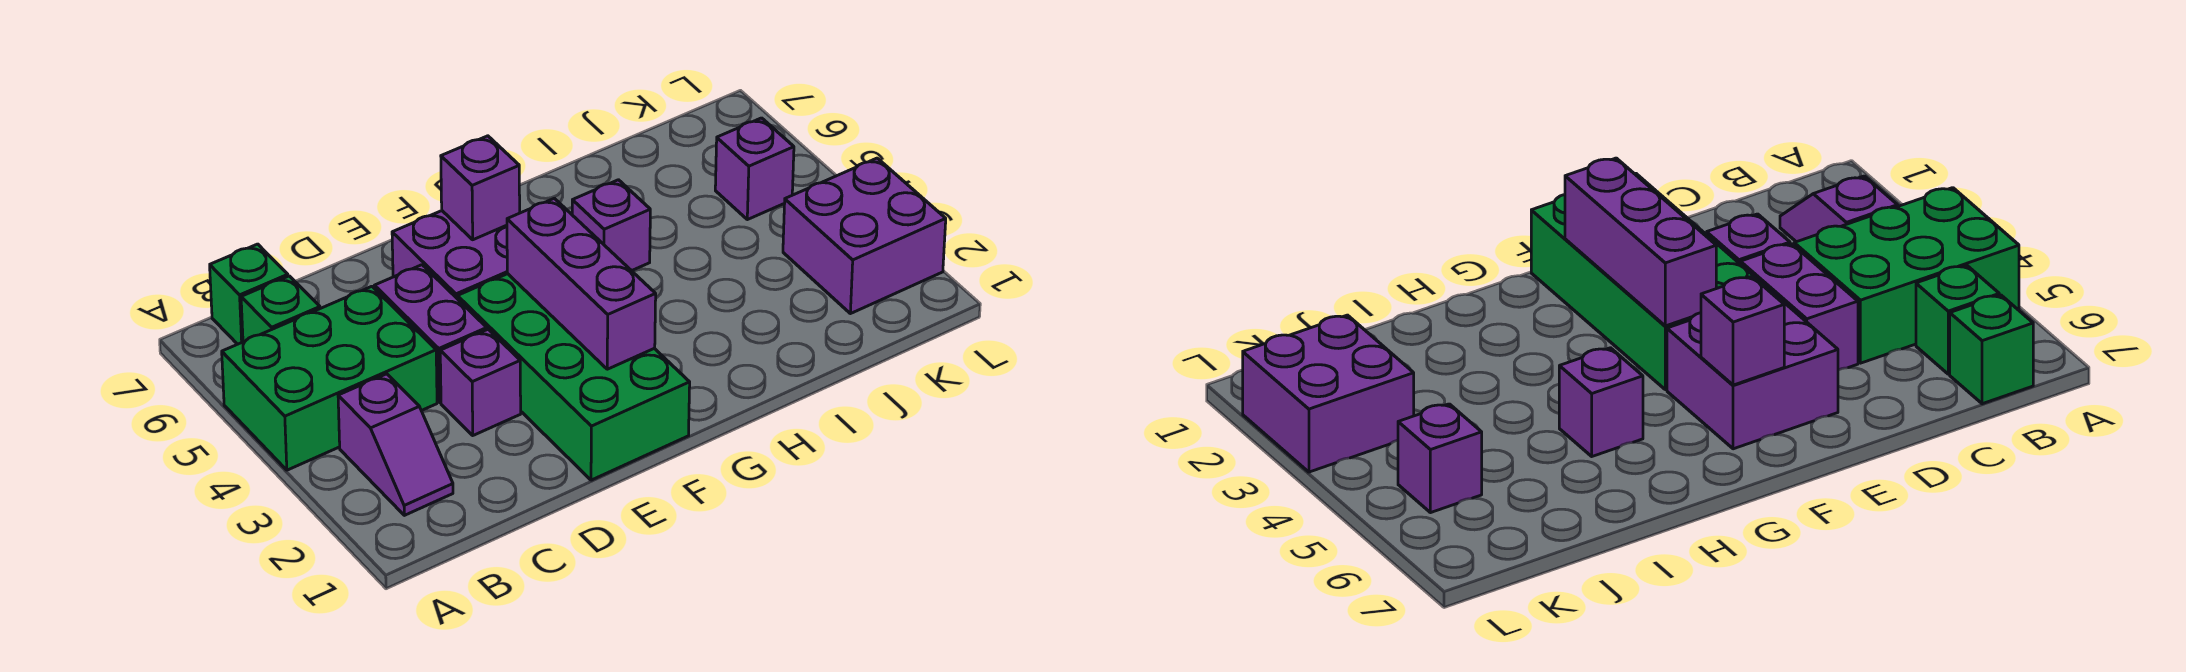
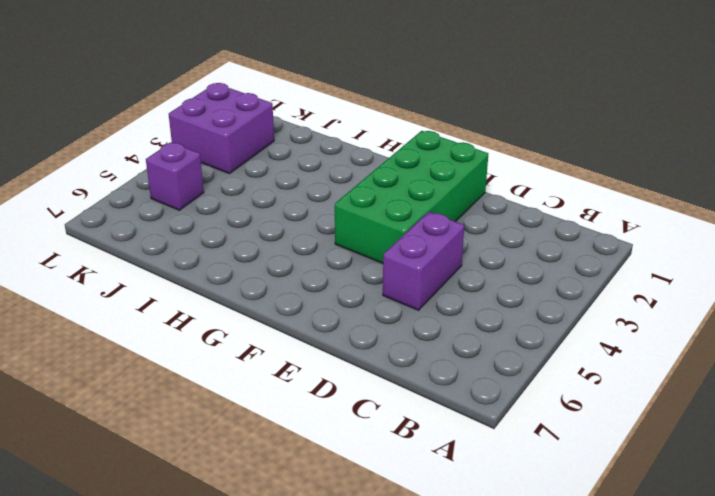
none -> green 2x3 brick [222,286,437,470]
none -> purple 1x2 slope [338,374,453,515]
none -> green 1x1 brick [241,276,320,342]

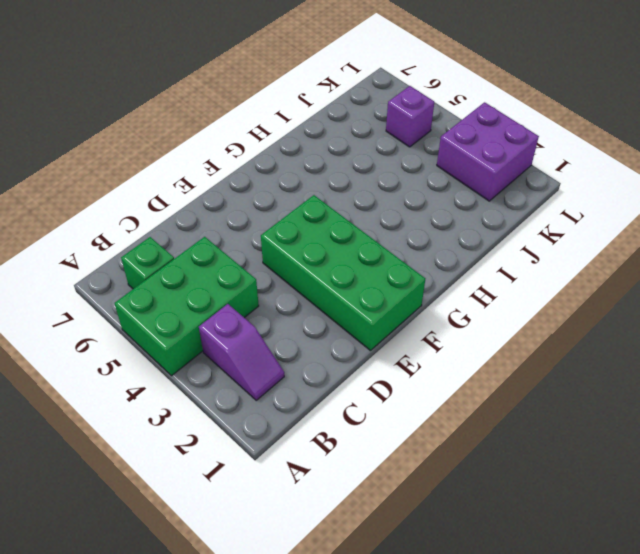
none -> green 1x1 brick [210,244,288,344]
none -> purple 1x1 brick [440,329,521,435]
none -> purple 1x2 brick [375,265,487,402]

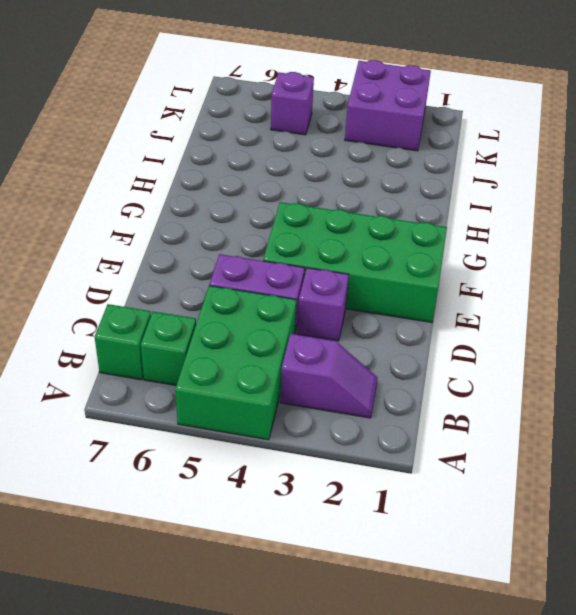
none -> purple 2x2 brick [392,211,507,298]
none -> purple 1x1 brick [572,180,650,271]
none -> purple 1x3 brick [507,198,656,369]

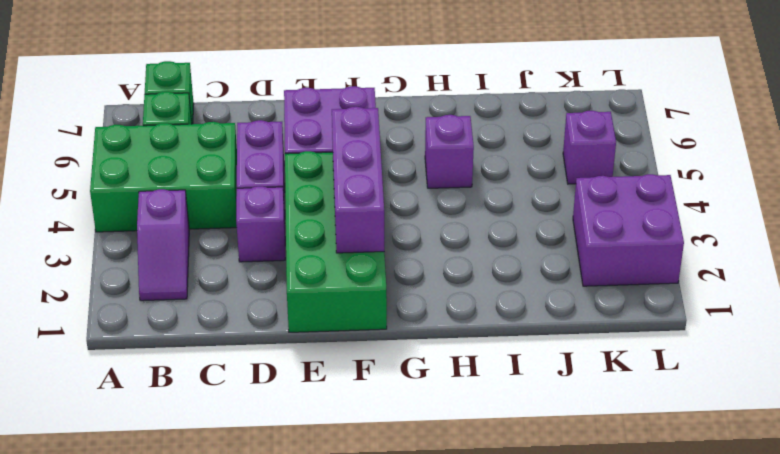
none -> purple 1x1 brick [441,136,520,240]

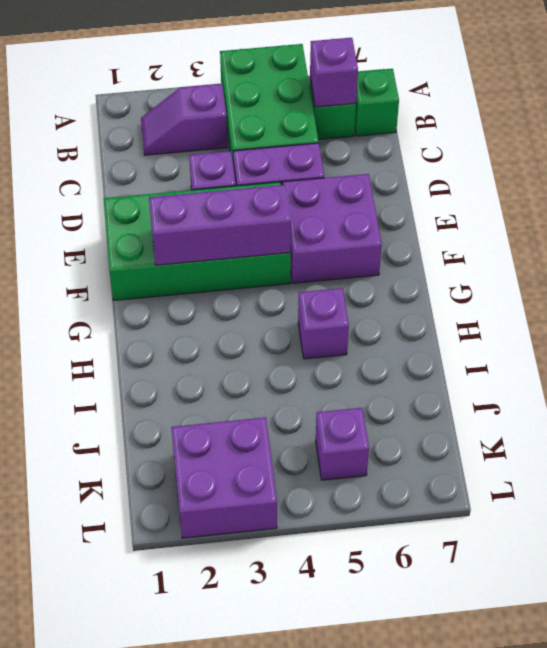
purple 1x1 brick [310,38,358,107] -> purple 1x1 brick moved to [441,136,520,240]

